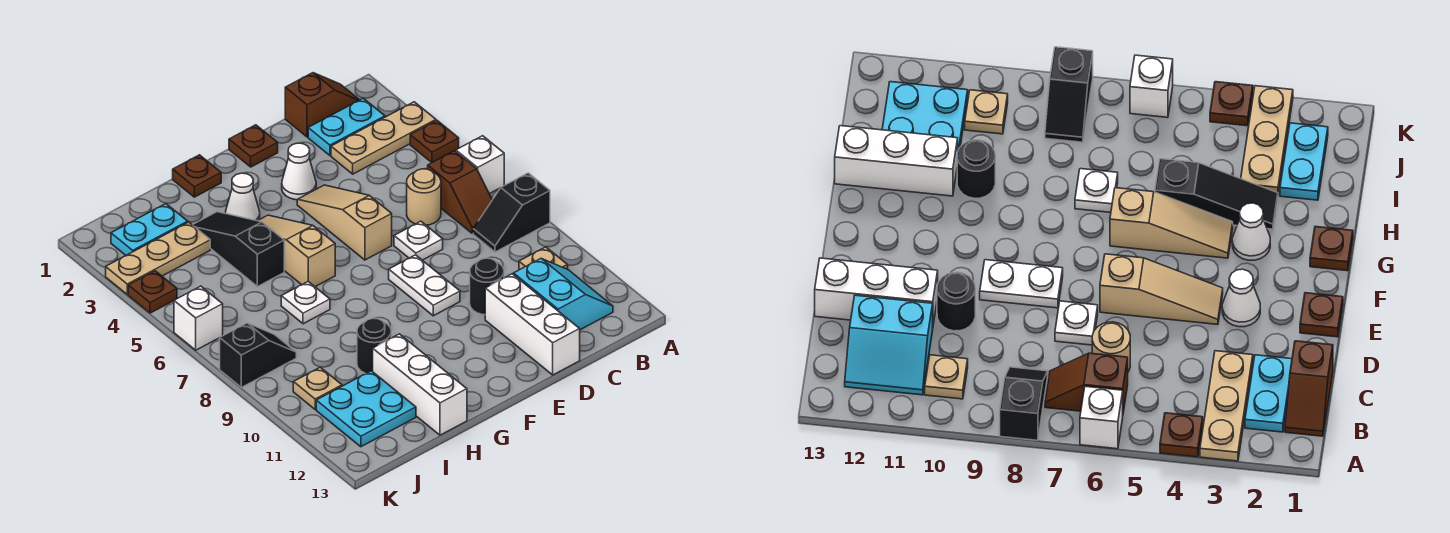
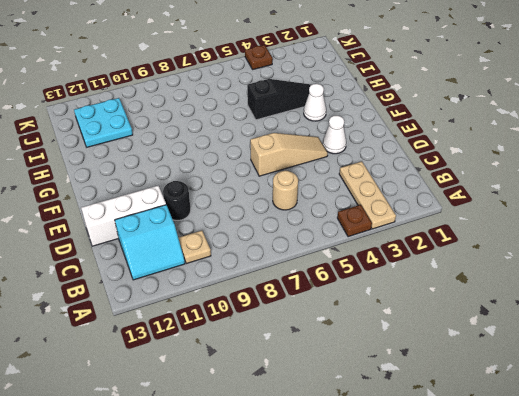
none -> white 1x1 brick [456,136,504,194]
none -> black 1x2 slope [473,173,550,252]
none -> brown 1x2 slope [285,73,359,137]
none -> cyan 1x2 plate [308,98,385,156]

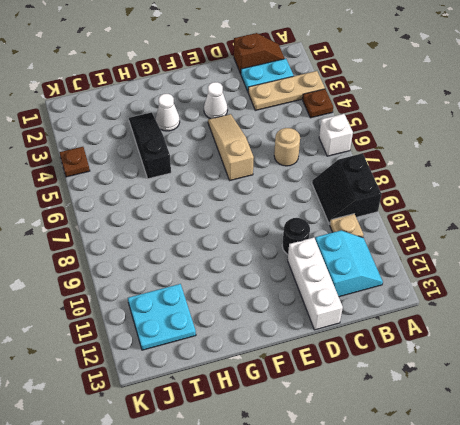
black 2x2 slope [312,153,382,224] -> black 1x2 slope [473,173,550,252]
none -> brown 1x2 slope [428,151,492,233]
none -> white 1x1 plate [394,221,443,260]
none -> brown 1x1 plate [229,125,278,167]
none -> white 1x2 plate [389,255,460,316]

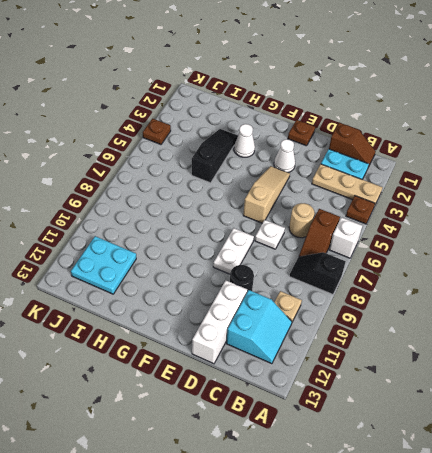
none -> brown 1x1 plate [173,155,221,197]
none -> tan 1x3 slope [258,215,335,287]
none -> white 1x1 plate [281,282,330,324]
none -> black 1x1 round brick [357,318,391,374]

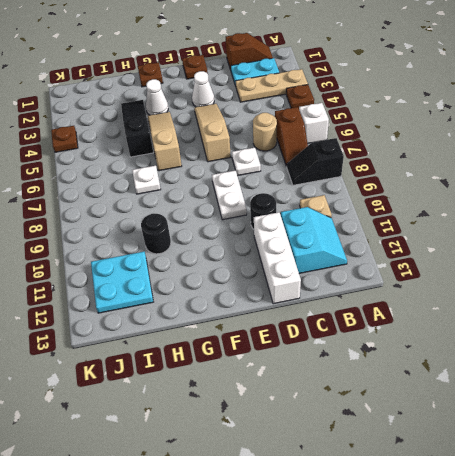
none -> white 1x3 brick [373,334,467,435]
none -> cyan 1x2 plate [111,204,188,255]
none -> tan 1x3 plate [106,222,210,294]
none -> black 1x2 slope [220,323,296,387]

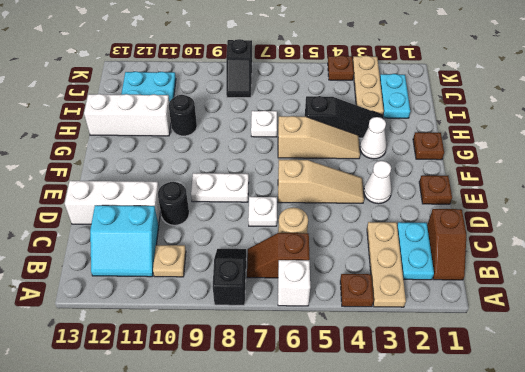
none -> tan 1x1 plate [293,367,342,409]
none -> white 1x1 brick [174,286,223,350]

